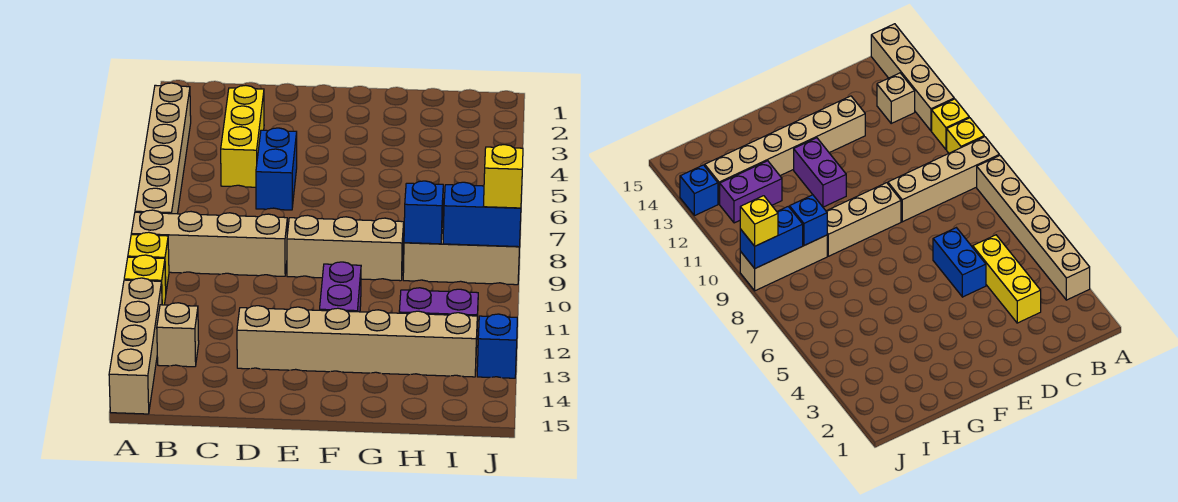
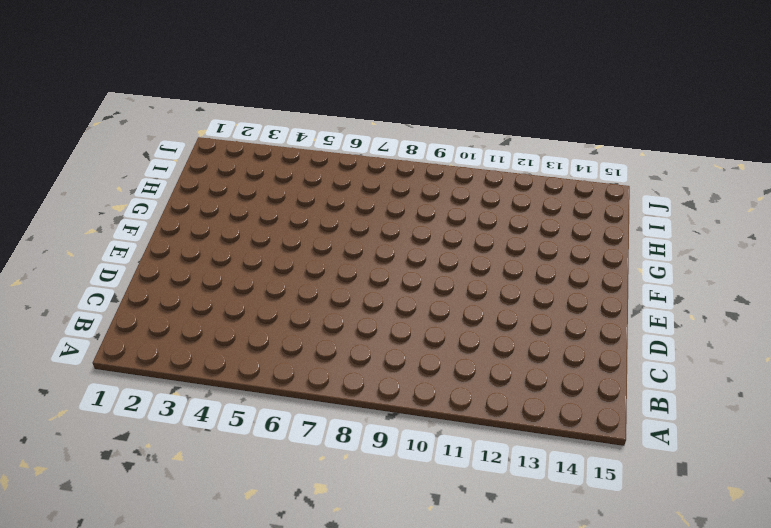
none -> tan 1x6 brick [135,83,191,214]
none -> tan 1x4 brick [131,210,287,276]
none -> yellow 1x1 brick [128,232,169,291]

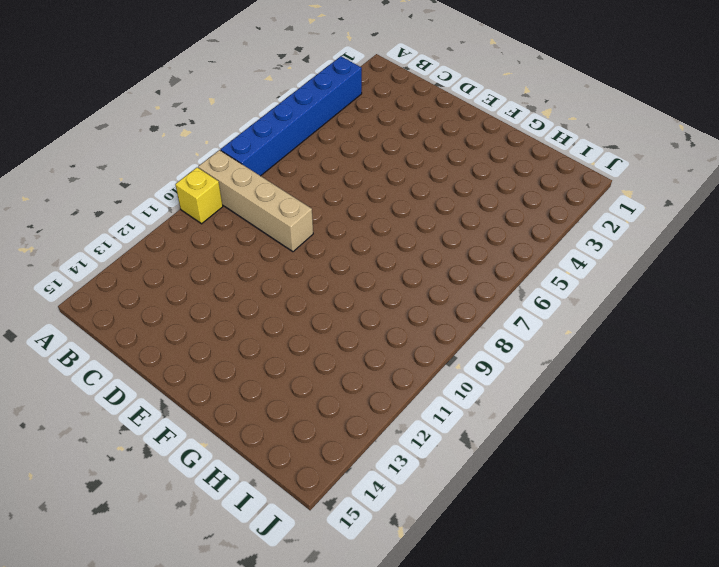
blue 1x6 brick [221,56,362,176] -> tan 1x6 brick [135,83,191,214]
none -> yellow 1x1 brick [124,255,166,305]
none -> tan 1x4 brick [109,278,162,414]
none -> tan 1x1 brick [157,303,199,367]

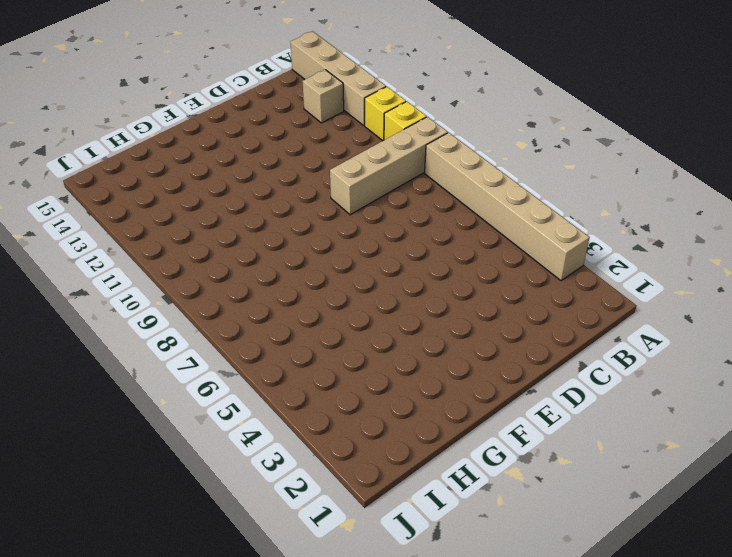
none -> yellow 1x3 brick [221,85,264,187]
none -> blue 1x2 brick [256,128,297,210]
none -> tan 1x6 brick [237,306,477,377]

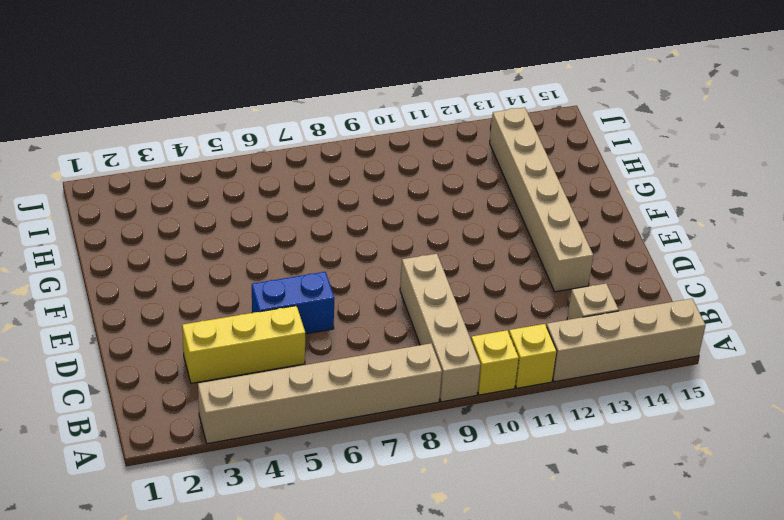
none -> tan 1x3 brick [287,215,404,281]
none -> purple 1x2 brick [320,262,361,312]
none -> tan 1x3 brick [403,223,520,285]

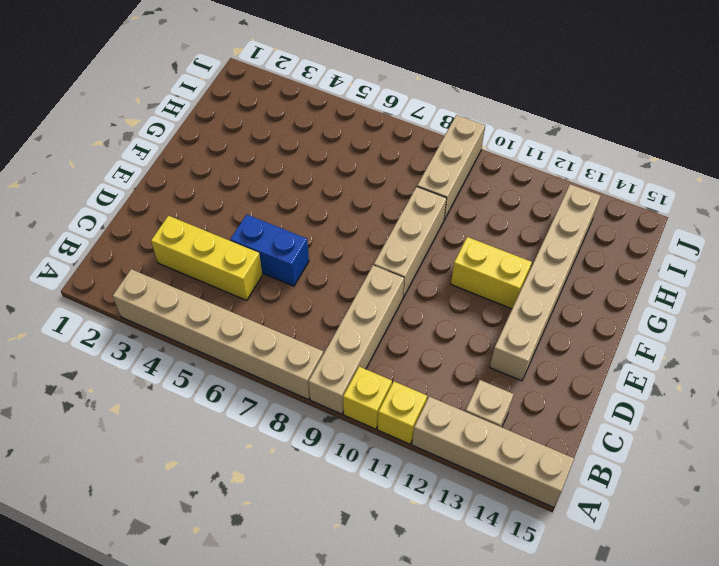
yellow 1x2 brick [451,237,532,309] -> purple 1x2 brick [320,262,361,312]
none -> purple 1x2 brick [399,288,478,347]
none -> blue 1x1 brick [477,314,517,378]
none -> blue 1x1 brick [404,181,443,244]

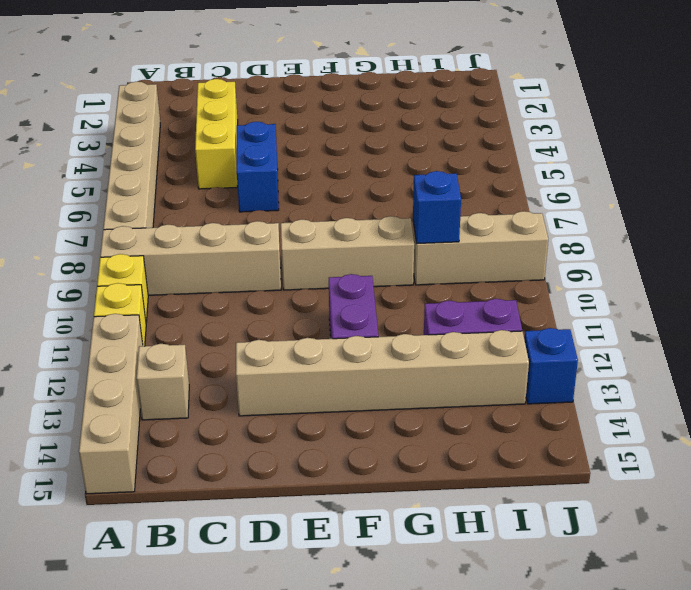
none -> blue 1x2 brick [443,182,521,247]
none -> yellow 1x1 brick [484,145,523,208]

